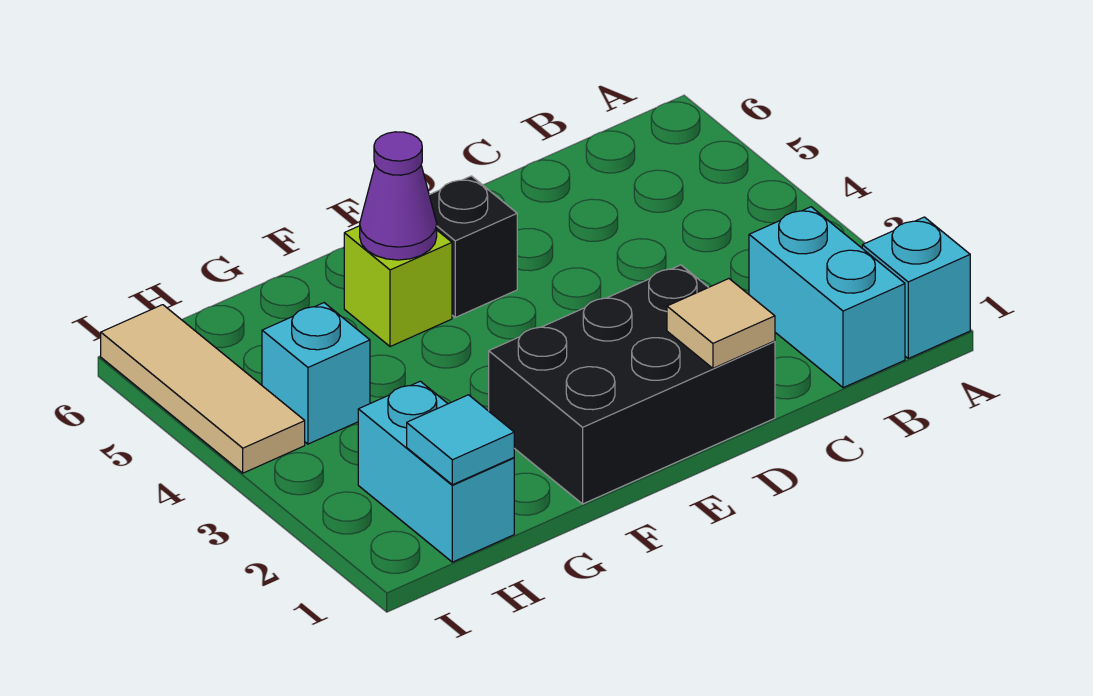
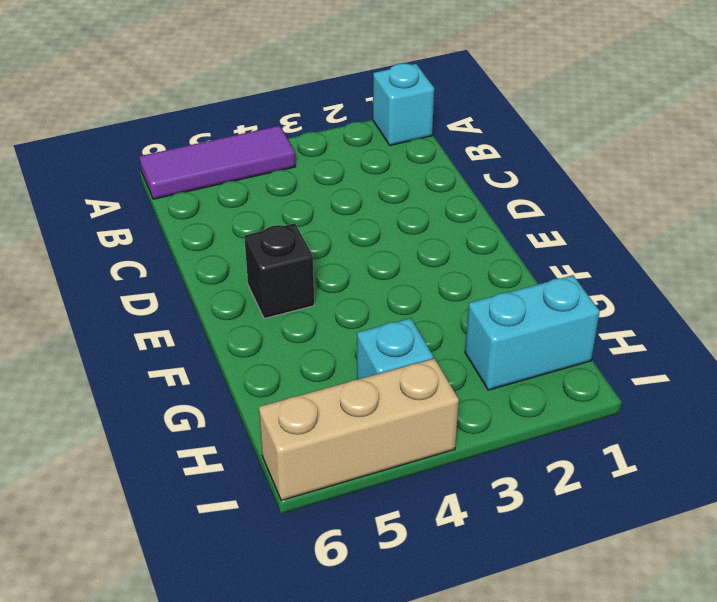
purple 1x3 tile [139,126,296,199] -> none
tan 1x3 brick [259,359,459,501] -> tan 1x3 tile [101,305,305,473]
none -> cyan 1x2 brick [749,207,905,388]
none -> black 2x3 brick [489,265,775,504]

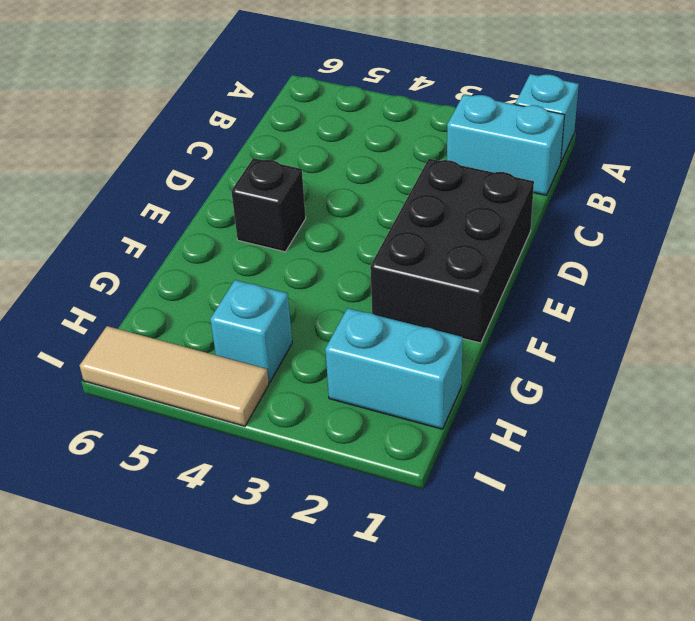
none -> lime 1x1 brick [344,226,452,347]
none -> tan 1x1 tile [667,279,775,368]

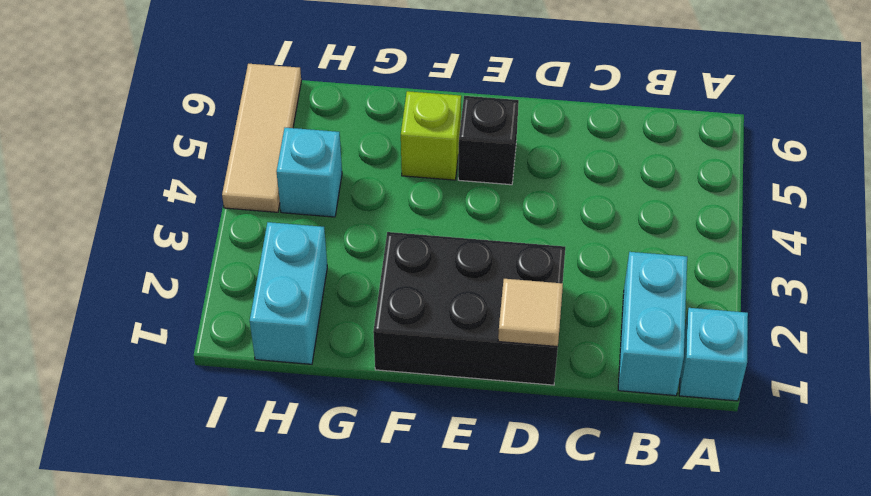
none -> purple 1x1 cone [360,132,437,260]
none -> cyan 1x1 tile [407,395,514,485]

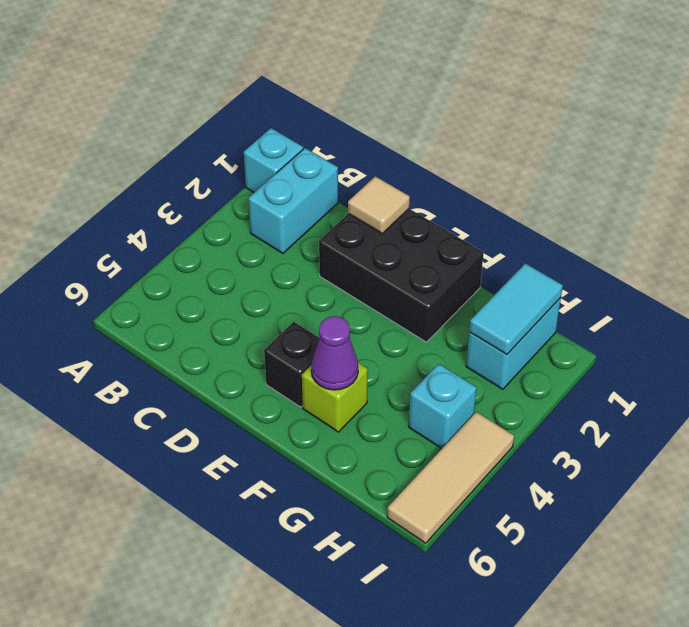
cyan 1x2 tile [469,263,563,355] -> cyan 1x1 tile [407,395,514,485]

